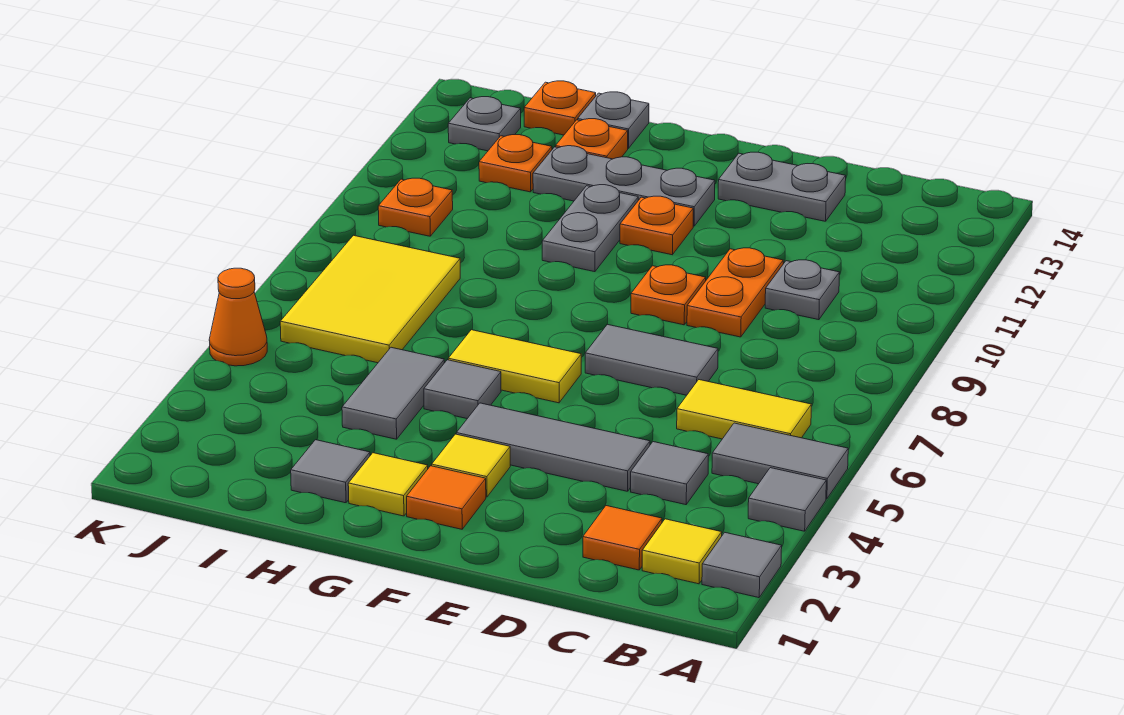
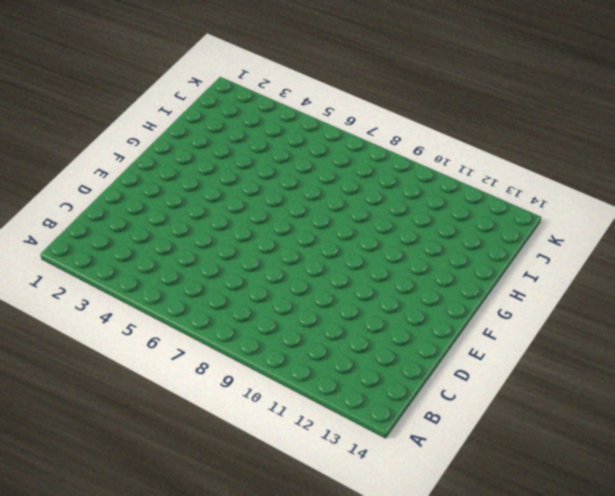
none -> grey 1x1 tile [702,533,782,598]
none -> grey 1x1 tile [748,468,826,531]
none -> grey 1x2 tile [712,423,848,499]
none -> yellow 1x1 tile [642,519,722,584]

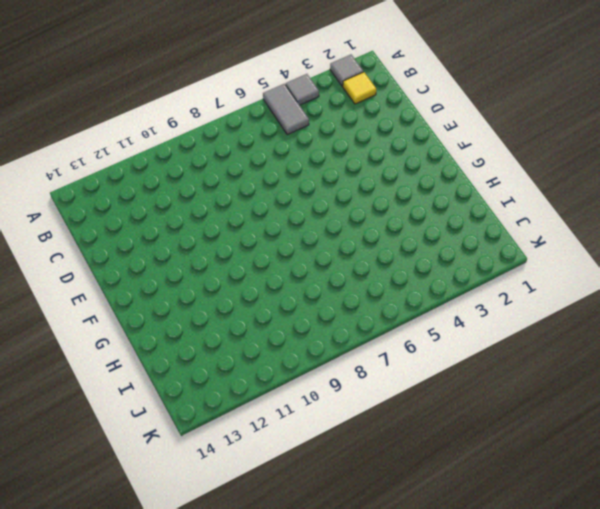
none -> yellow 1x2 tile [677,380,811,439]
none -> orange 1x1 tile [583,506,662,570]
none -> grey 1x1 tile [631,442,708,505]
none -> grey 1x1 plate [765,260,840,320]

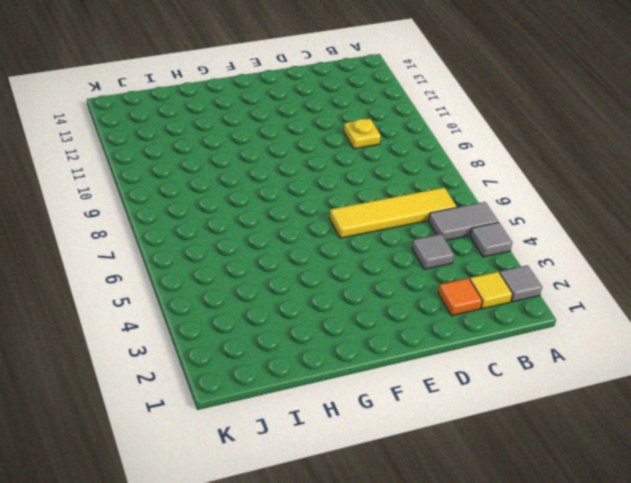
yellow 1x4 tile [330,188,457,238] -> yellow 1x2 tile [677,380,811,439]
yellow 1x1 plate [344,119,381,149] -> grey 1x1 plate [765,260,840,320]
none -> grey 1x3 tile [456,403,650,491]
none -> grey 1x2 tile [585,324,718,395]
none -> orange 1x2 plate [687,248,783,337]
none -> grey 1x2 plate [718,152,846,221]

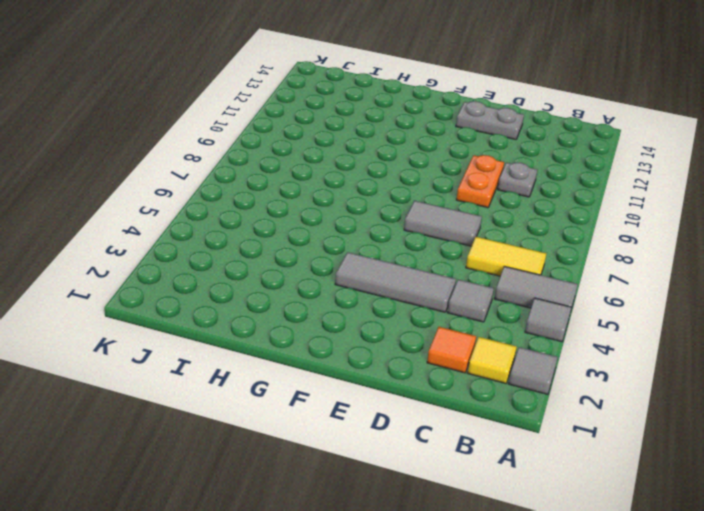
none -> orange 1x1 plate [631,265,706,325]
none -> orange 1x1 tile [407,466,486,529]
none -> yellow 1x1 tile [432,434,510,497]
none -> yellow 1x2 tile [448,330,581,403]

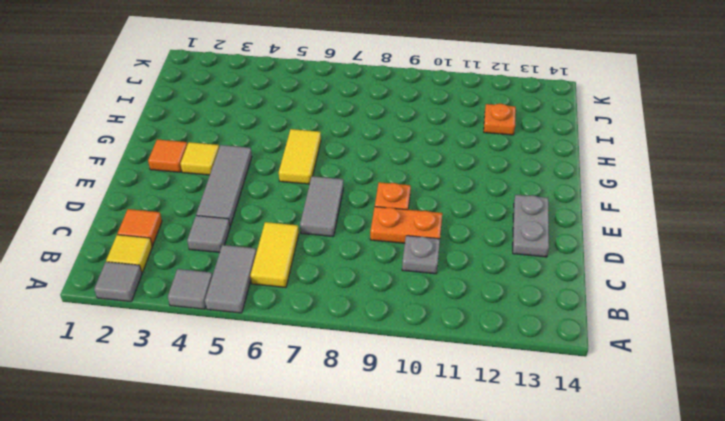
none -> orange 1x1 plate [620,196,693,255]
none -> grey 1x3 plate [533,146,715,226]
none -> yellow 1x1 tile [348,453,428,516]
none -> grey 1x1 tile [424,360,501,419]

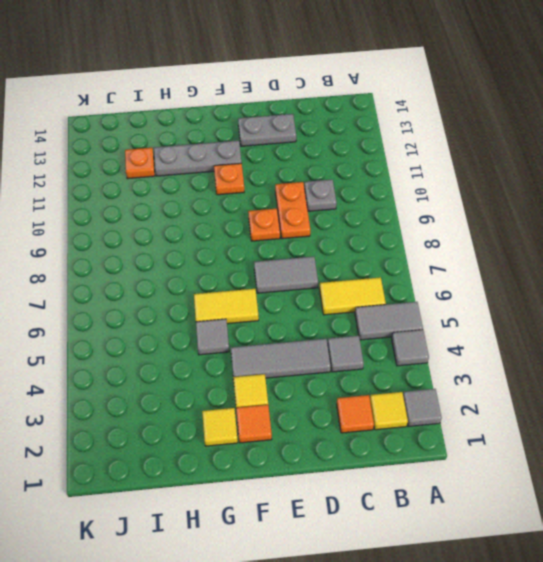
none -> grey 1x2 plate [542,185,638,272]
none -> grey 1x1 tile [291,440,370,503]
none -> grey 1x2 tile [342,347,444,439]
none -> orange 1x1 plate [556,119,628,159]

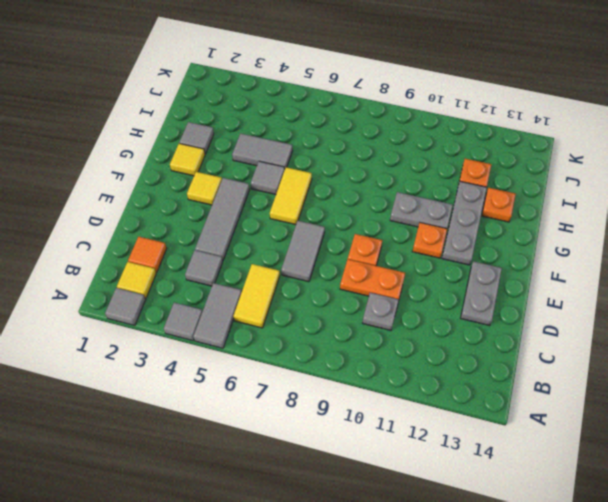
none -> orange 1x1 tile [407,466,486,529]
none -> grey 1x1 plate [578,92,649,148]
none -> yellow 2x3 tile [280,235,460,363]
none -> orange 1x1 plate [524,81,596,135]

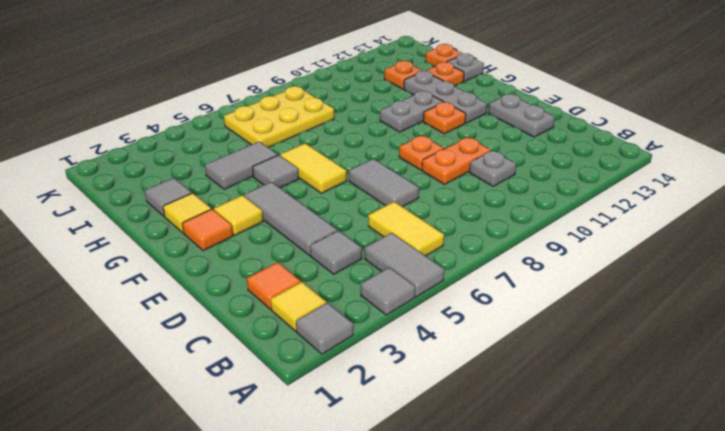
yellow 2x3 plate [224,86,334,148] -> yellow 2x3 tile [280,235,460,363]
none -> orange 1x1 plate [378,178,453,236]
none -> grey 1x1 plate [448,97,521,151]
none -> orange 1x1 cone [209,268,267,366]

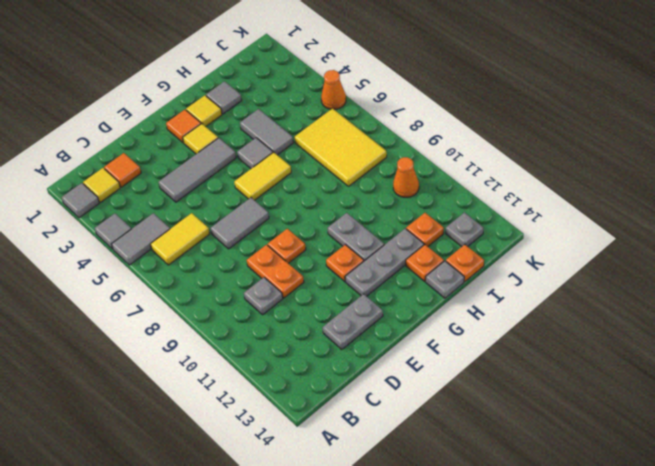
orange 1x1 cone [393,157,419,197] -> orange 1x1 plate [378,178,453,236]
none -> grey 1x1 tile [631,442,708,505]

